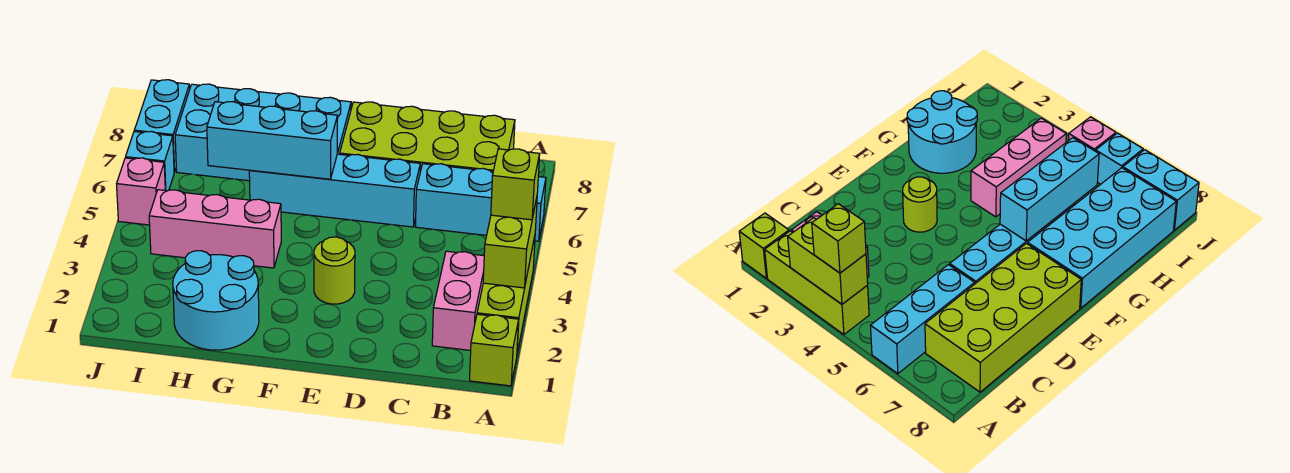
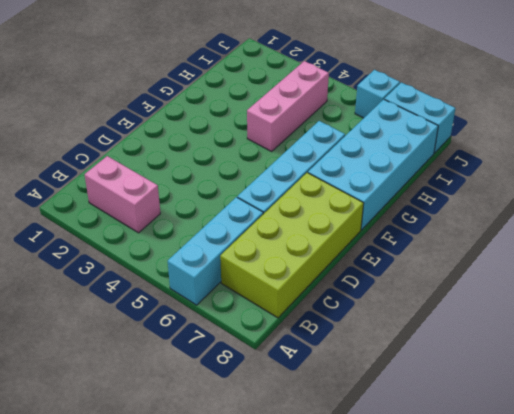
none -> lime 1x1 brick [470,314,519,386]
none -> lime 1x3 brick [477,237,535,353]
none -> lime 1x1 round brick [314,237,355,304]

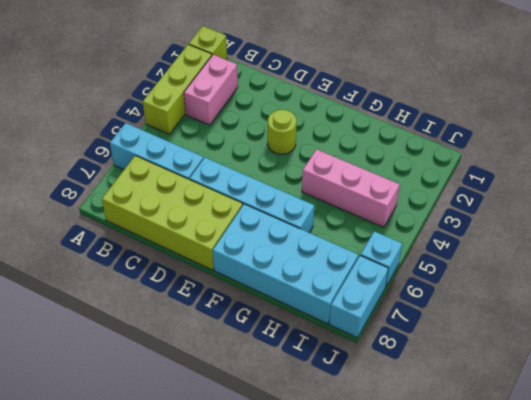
none -> cyan 2x2 round brick [173,251,259,350]
none -> pink 1x1 brick [117,158,165,225]
none -> lime 1x2 brick [483,198,537,288]

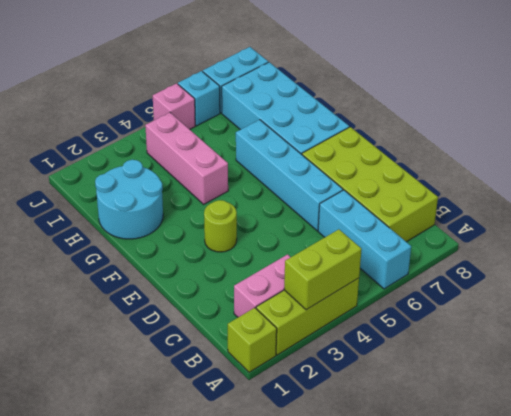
none -> cyan 1x3 brick [207,102,338,179]
none -> lime 1x1 brick [491,149,540,220]

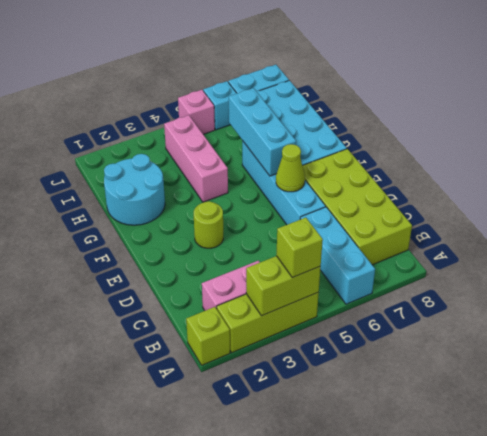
lime 1x1 cone [276,144,305,192] -> none

